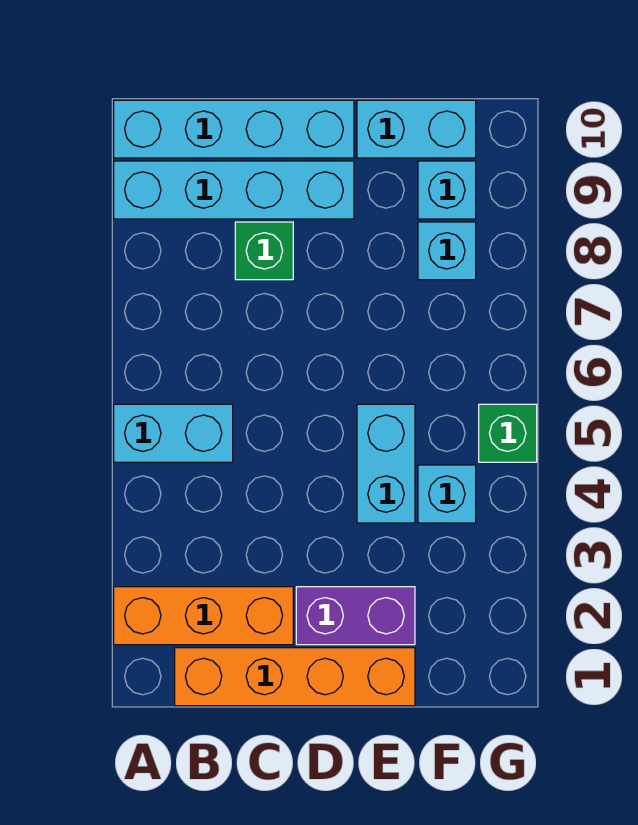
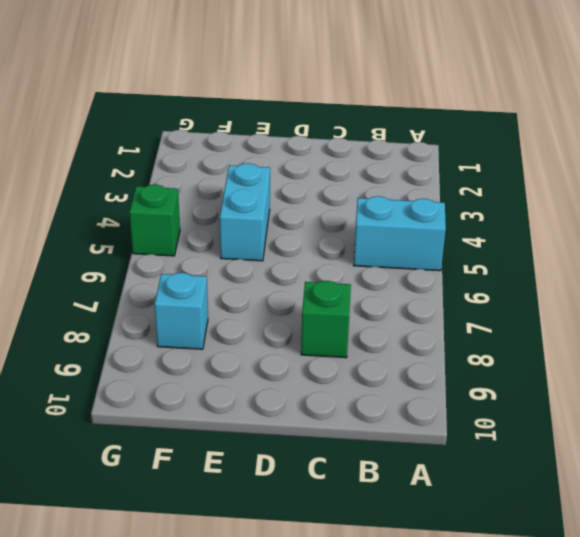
none -> orange 1x3 brick [114,587,293,645]
none -> cyan 1x4 brick [114,161,354,219]
none -> cyan 1x4 brick [114,100,354,158]

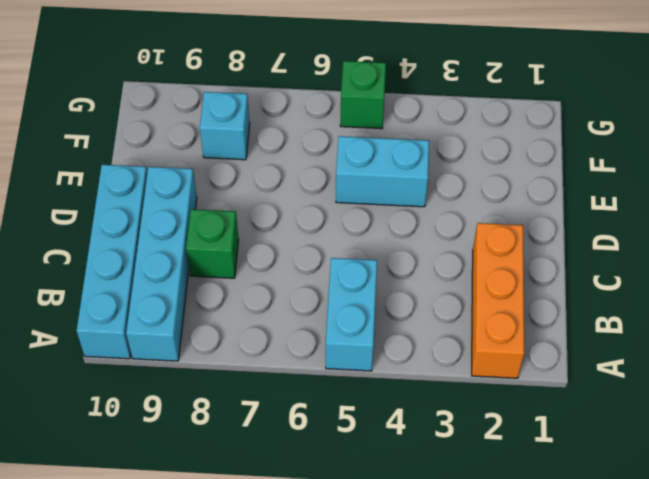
none -> orange 1x4 brick [175,648,415,706]
none -> purple 1x2 brick [296,587,415,645]
none -> cyan 1x2 brick [357,100,476,158]

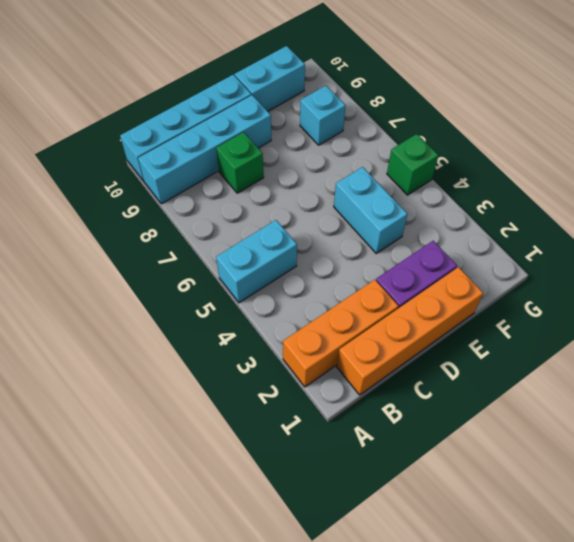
none -> cyan 1x1 brick [418,465,476,523]
none -> cyan 1x1 brick [418,161,476,219]

